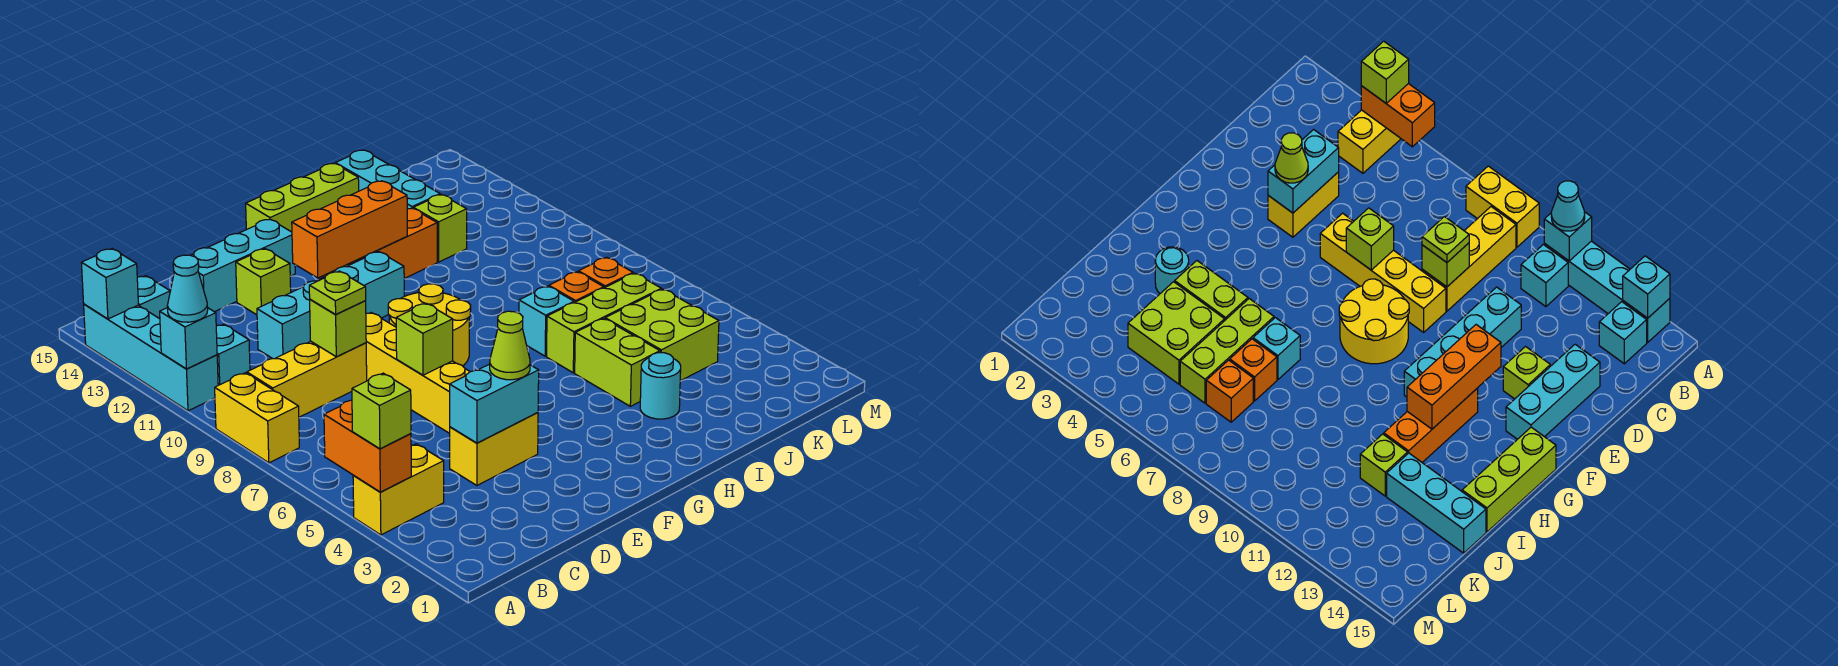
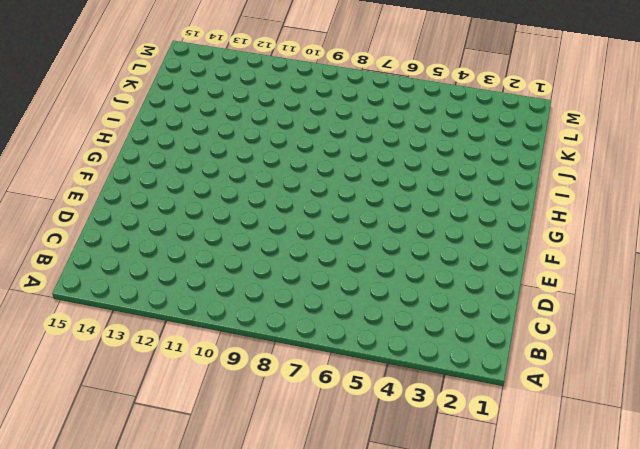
none -> yellow 1x2 brick [353,444,444,535]
none -> yellow 1x2 brick [215,373,299,463]
none -> cyan 1x4 brick [84,304,218,411]
none -> yellow 1x3 brick [247,341,367,417]

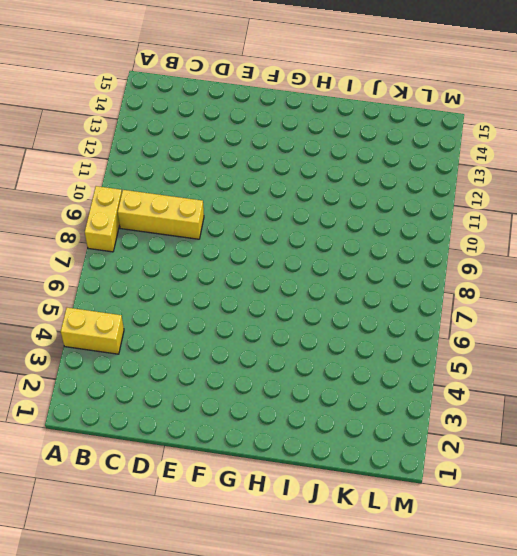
none -> cyan 1x4 brick [84,304,218,411]
none -> cyan 1x1 brick [216,324,250,385]
none -> cyan 1x1 brick [137,276,170,319]
none -> yellow 1x2 brick [450,412,538,485]

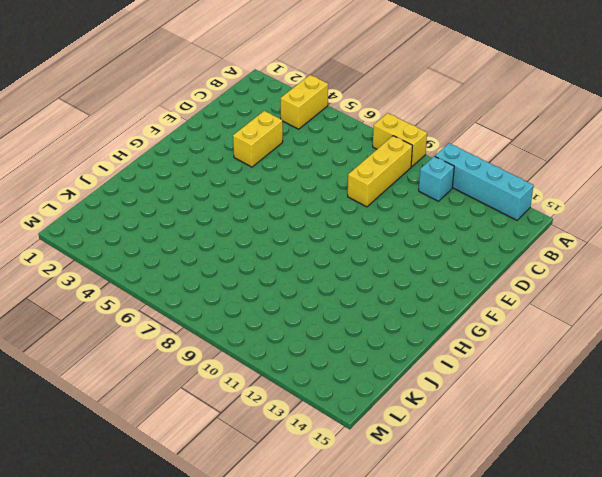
none -> cyan 1x1 brick [137,276,170,319]
none -> cyan 1x4 brick [257,252,404,359]
none -> cyan 1x3 brick [191,219,295,312]
none -> yellow 1x4 brick [366,312,470,433]

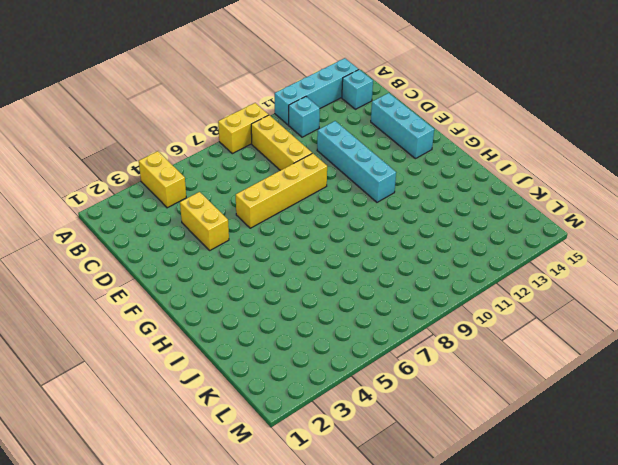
none -> lime 1x1 brick [236,249,291,315]
none -> yellow 2x2 round brick [388,284,471,366]
none -> orange 1x3 brick [324,208,437,278]
none -> lime 1x3 brick [246,164,359,232]

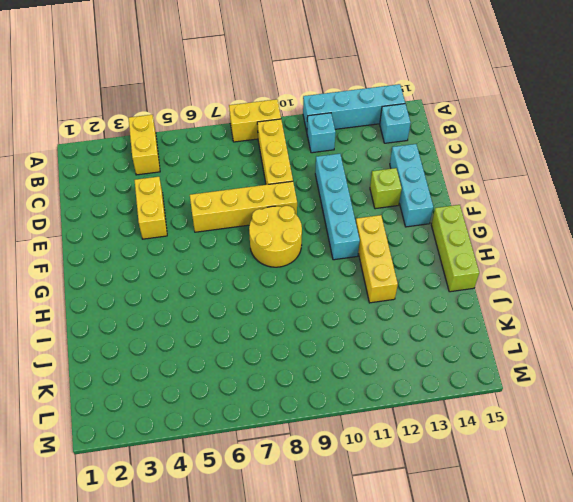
yellow 1x3 brick [356,215,398,303] -> orange 1x3 brick [324,208,437,278]
none -> cyan 1x1 round brick [640,353,681,419]
none -> lime 1x2 brick [575,319,660,406]
none -> lime 1x3 brick [547,273,661,373]
none -> cyan 1x1 brick [519,286,574,356]

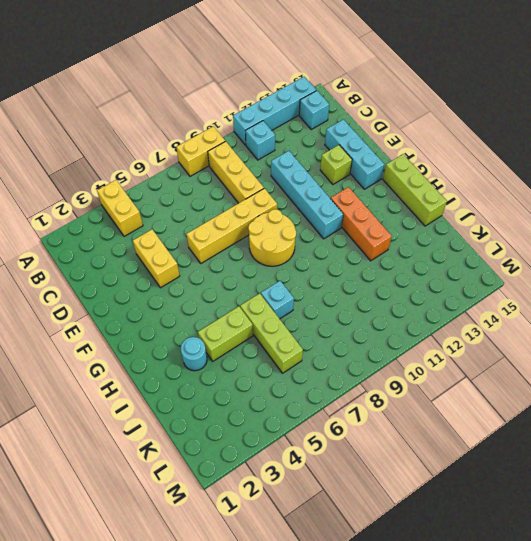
none -> lime 2x2 brick [605,289,719,381]
none -> orange 1x1 brick [549,272,604,303]
none -> lime 1x1 brick [413,194,467,262]
none -> cyan 1x3 brick [335,150,440,209]

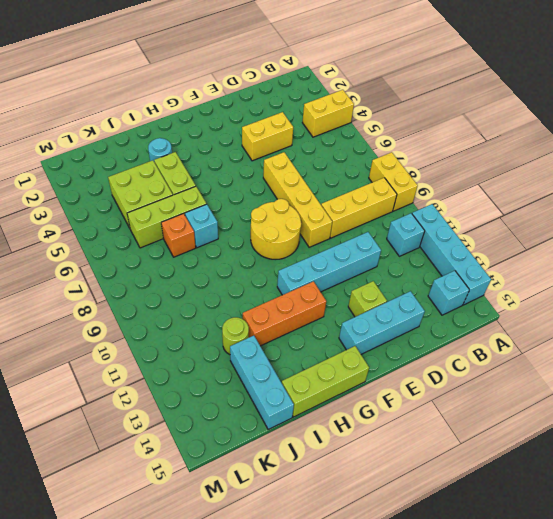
lime 1x1 round brick [222,317,249,355] -> lime 1x1 brick [413,194,467,262]
none -> orange 1x1 brick [578,257,633,288]
none -> orange 1x2 brick [324,400,411,492]
none -> cyan 1x1 brick [160,308,217,369]
none -> cyan 1x1 brick [81,249,138,319]

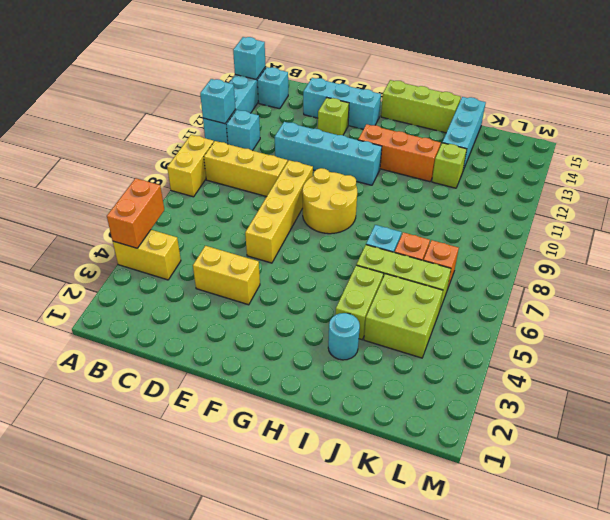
none -> cyan 1x2 brick [450,364,539,443]
none -> lime 1x1 brick [310,299,366,357]
none -> lime 1x1 brick [396,303,453,375]
none -> orange 1x3 brick [292,181,407,278]

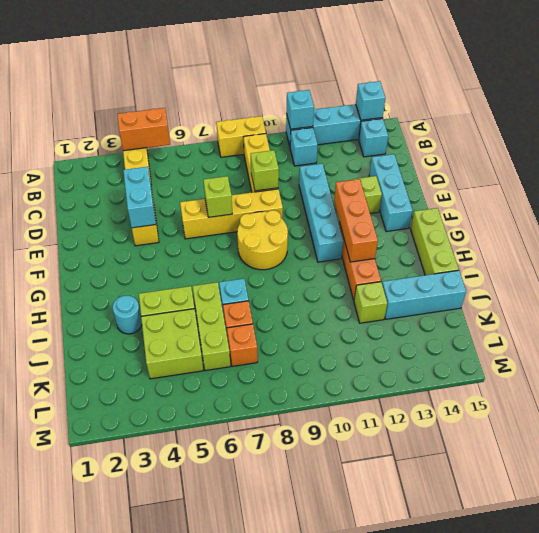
none -> lime 1x1 brick [352,373,411,449]
none -> cyan 1x1 cone [167,255,208,322]
none -> lime 1x1 plate [309,271,366,315]
none -> lime 1x1 cone [490,311,530,380]

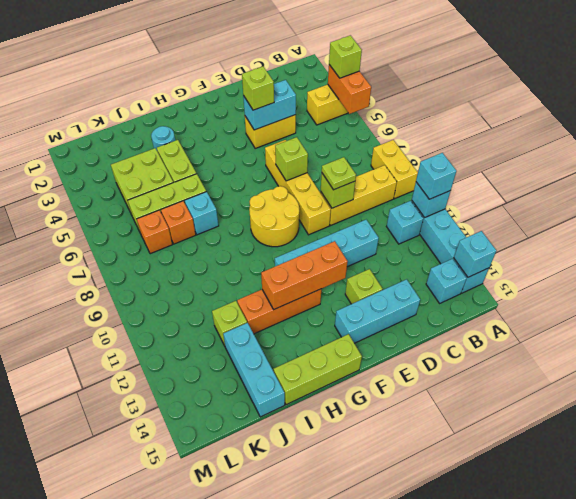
cyan 1x1 brick [416,153,456,199] -> cyan 1x1 cone [167,255,208,322]
lime 1x1 brick [242,66,274,110] -> lime 1x1 cone [490,311,530,380]

